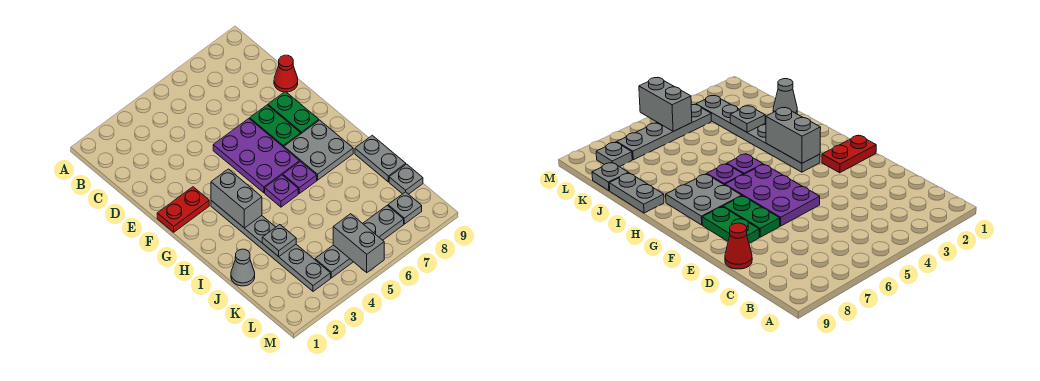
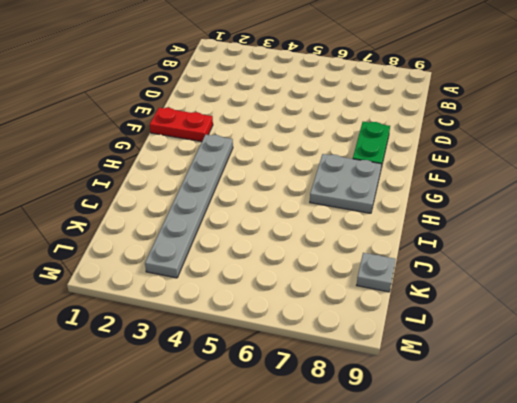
none -> red 1x1 cone [274,55,298,92]
none -> purple 2x3 plate [213,119,300,193]
none -> green 1x2 plate [250,105,301,147]

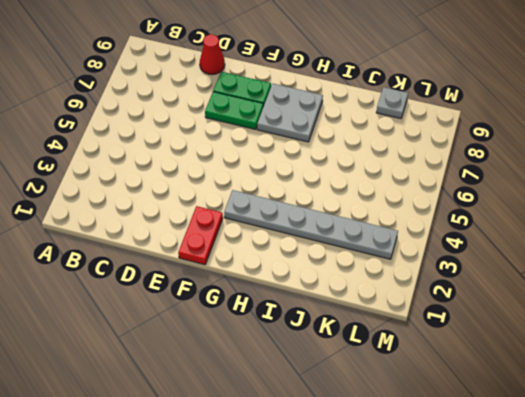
none -> purple 2x3 plate [213,119,300,193]
none -> purple 1x1 plate [265,175,298,207]
none -> purple 1x1 plate [283,162,317,193]

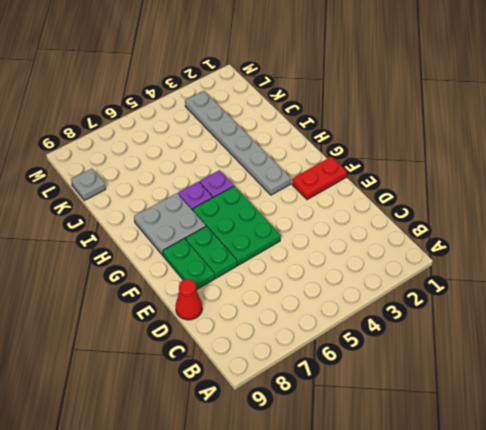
green 2x3 plate [193,186,281,265] -> purple 2x3 plate [213,119,300,193]
none -> grey 1x2 plate [355,135,406,182]
none -> grey 1x1 cone [231,249,255,286]
none -> grey 1x4 plate [315,206,404,278]

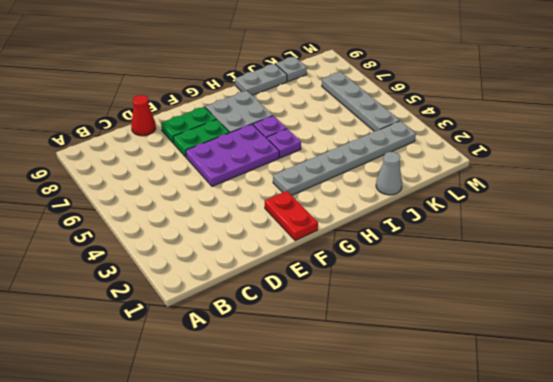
none -> grey 1x1 plate [388,192,422,224]
none -> grey 1x2 brick [211,169,262,228]
none -> grey 1x1 plate [262,225,296,257]

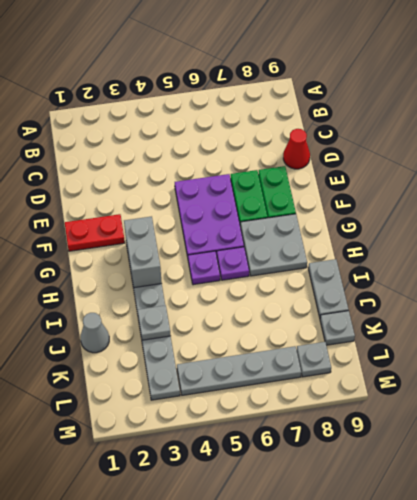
none -> grey 1x2 brick [333,214,384,273]

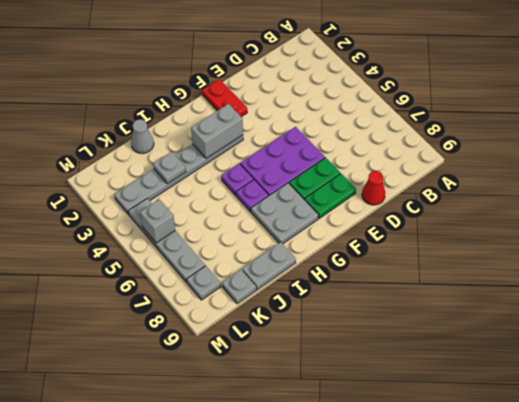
grey 1x1 brick [140,199,175,243] -> grey 1x2 brick [333,214,384,273]

